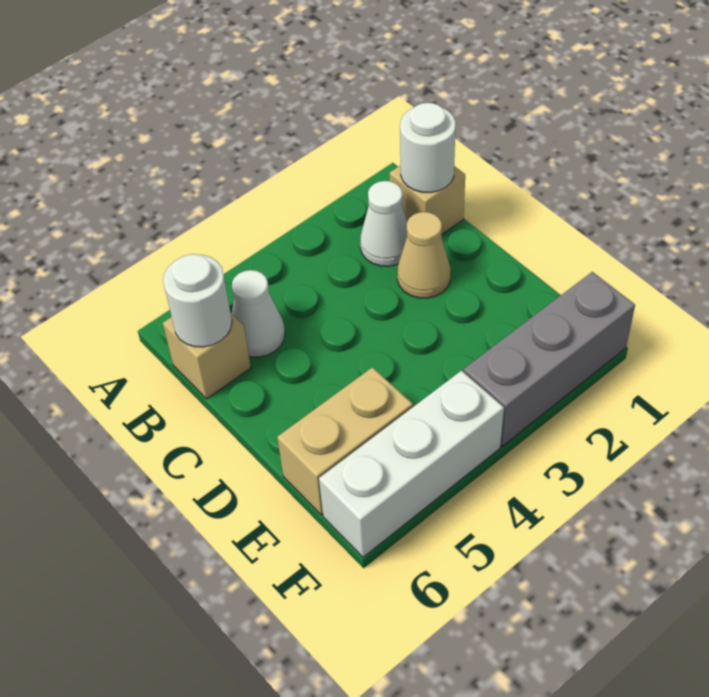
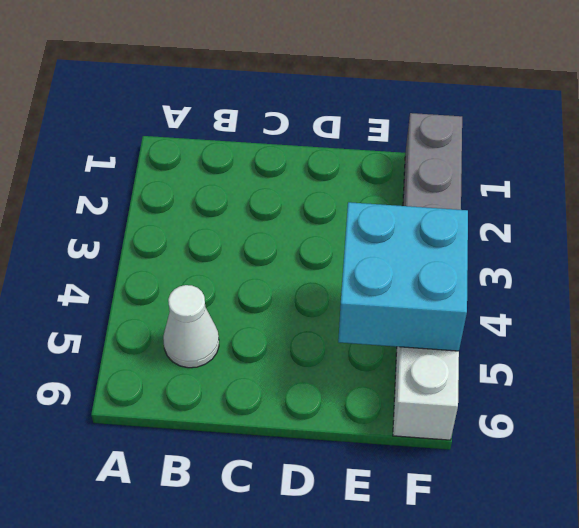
cyan 2x2 brick [338,202,468,351] -> none
none -> tan 1x1 brick [390,165,465,234]
none -> white 1x1 cone [360,181,408,266]

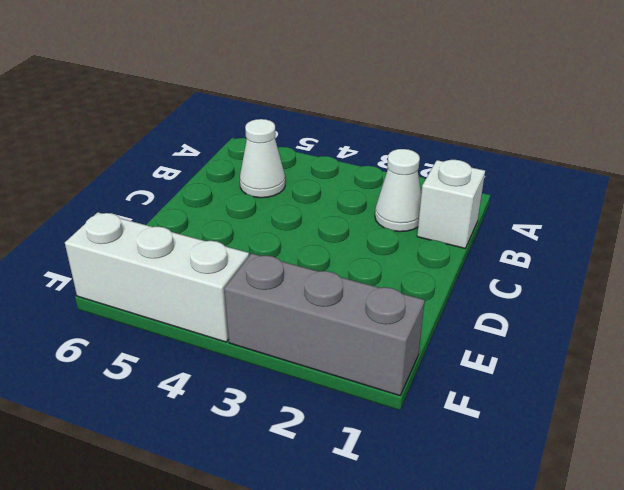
white 1x1 brick [417,160,485,248] -> tan 1x1 brick [390,165,465,234]
none -> tan 1x1 brick [163,314,251,399]
none -> tan 1x1 cone [397,212,451,298]

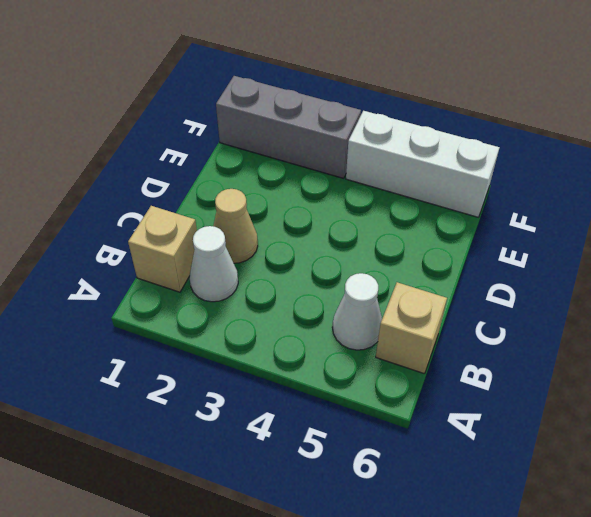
none -> tan 1x2 brick [277,367,413,515]
none -> white 1x1 round brick [400,103,456,192]

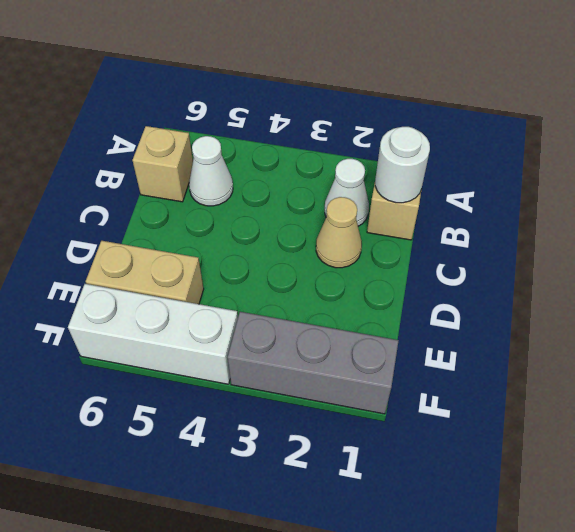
none -> white 1x1 round brick [163,254,232,347]

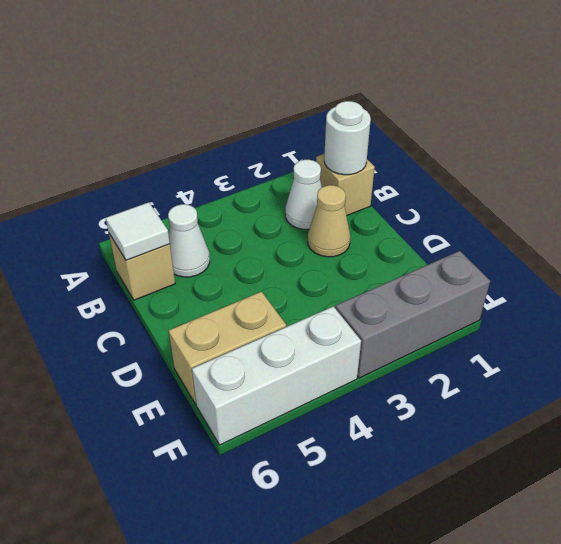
white 1x1 tile [106,202,170,260] -> white 1x1 round brick [163,254,232,347]

